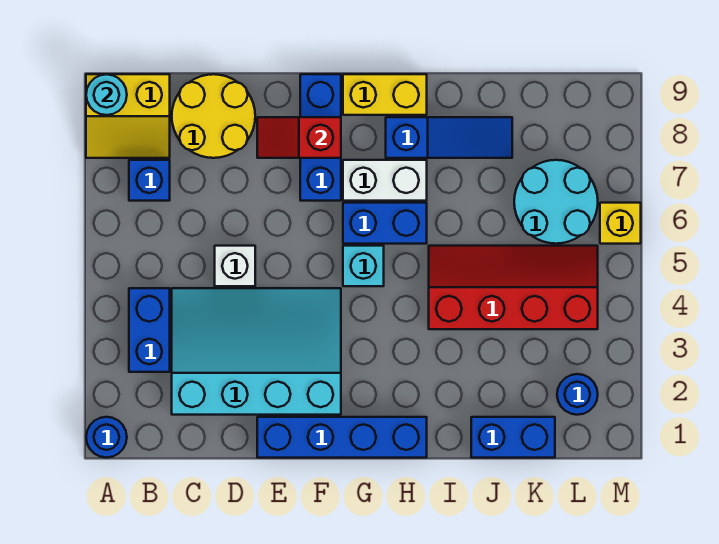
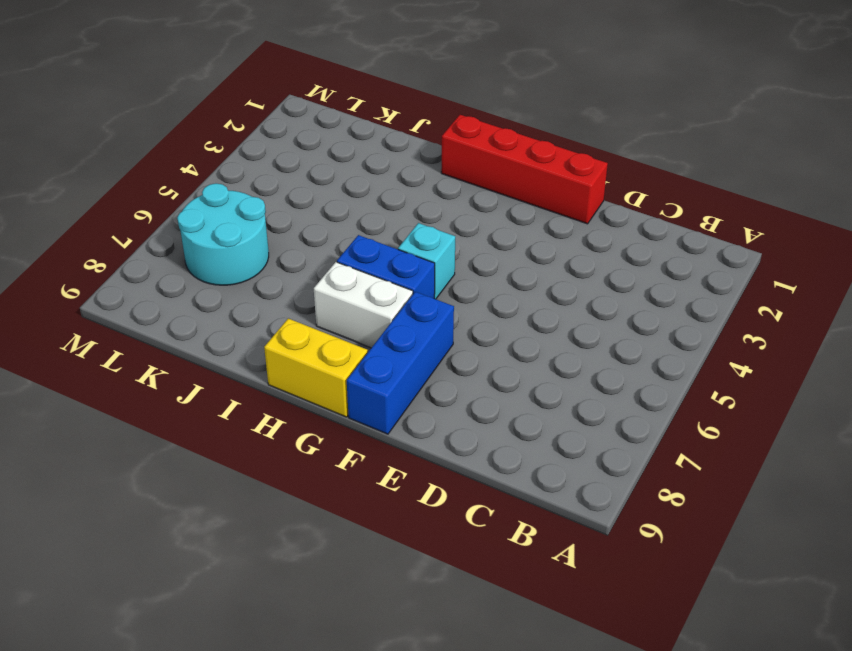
red 1x4 brick [441,115,608,224] -> blue 1x4 brick [257,417,427,458]
none -> blue 1x1 round brick [86,417,127,458]
none -> yellow 2x2 slope [86,74,170,158]
none -> blue 1x2 brick [129,288,170,372]

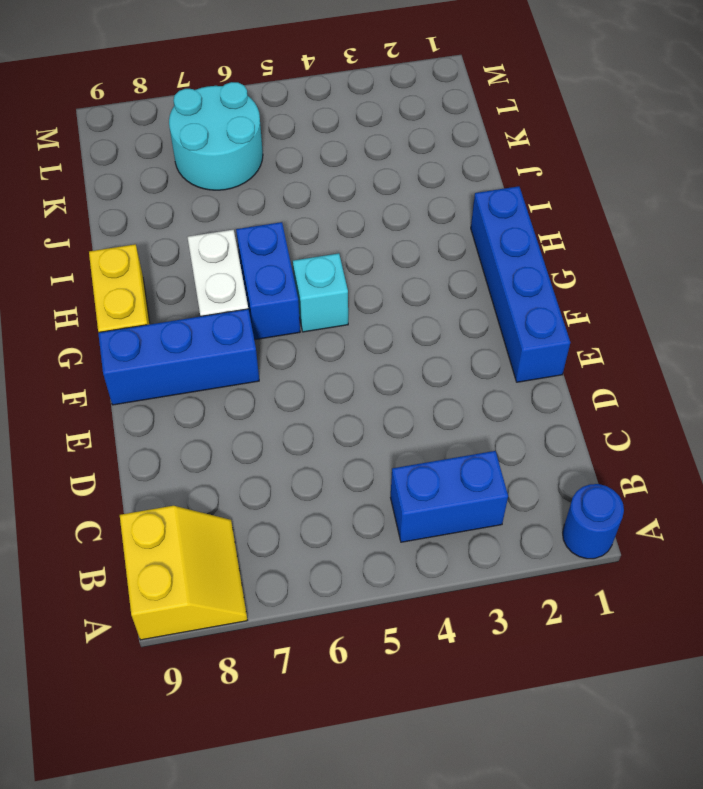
none -> blue 1x1 brick [129,160,170,201]
none -> cyan 3x4 slope [172,288,341,415]
none -> yellow 2x2 round brick [172,74,255,158]

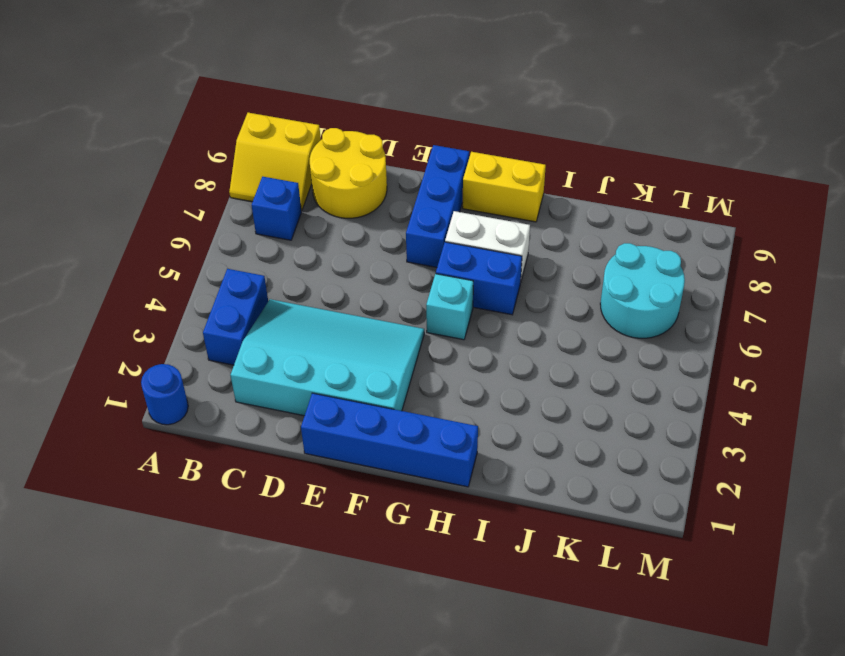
none -> white 1x1 brick [215,246,255,286]
none -> blue 1x3 slope [386,117,512,158]
none -> red 2x4 slope [429,246,598,329]

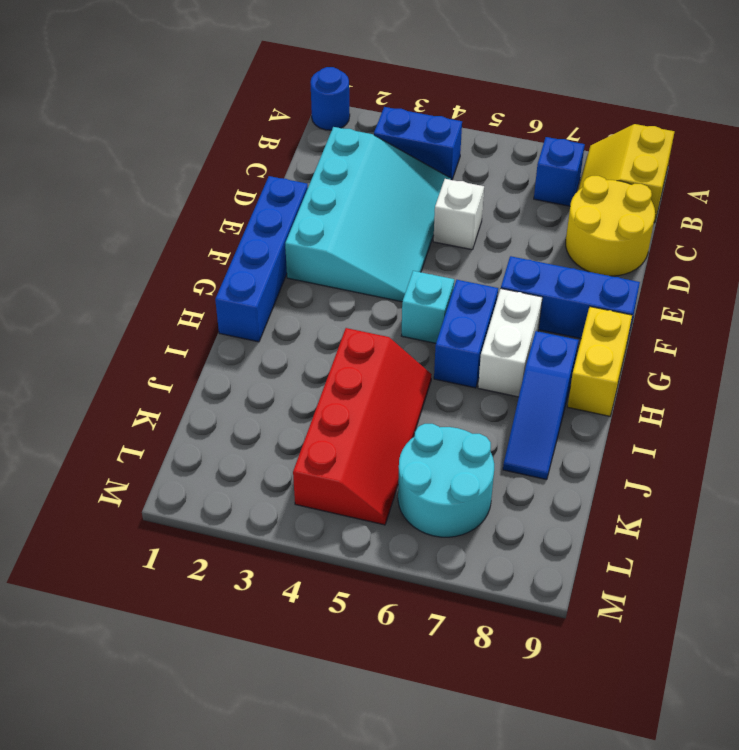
none -> blue 1x2 brick [471,417,555,458]
none -> blue 1x1 round brick [557,374,598,415]
none -> yellow 1x1 brick [600,203,641,244]

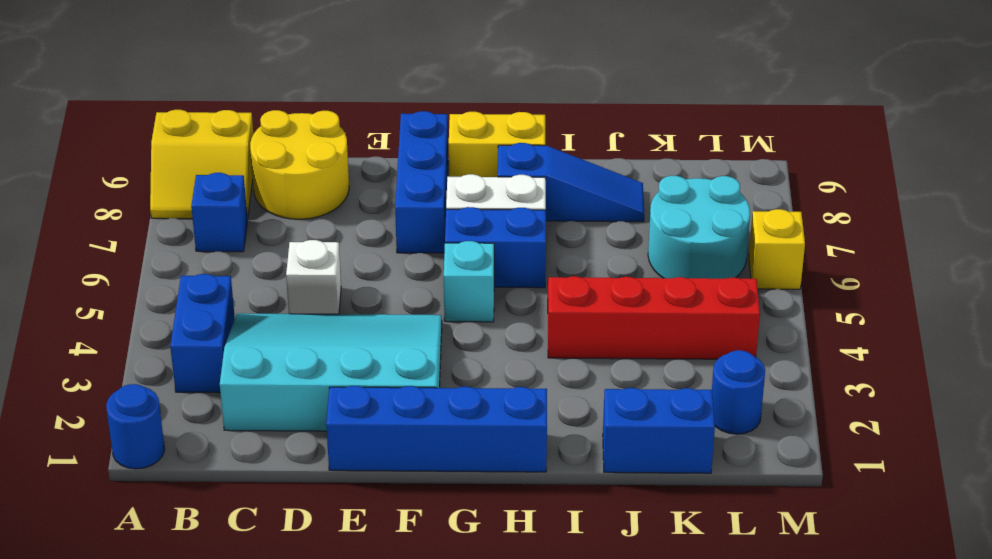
none -> cyan 1x1 round brick [86,74,127,115]
none -> red 1x2 slope [257,117,341,158]

